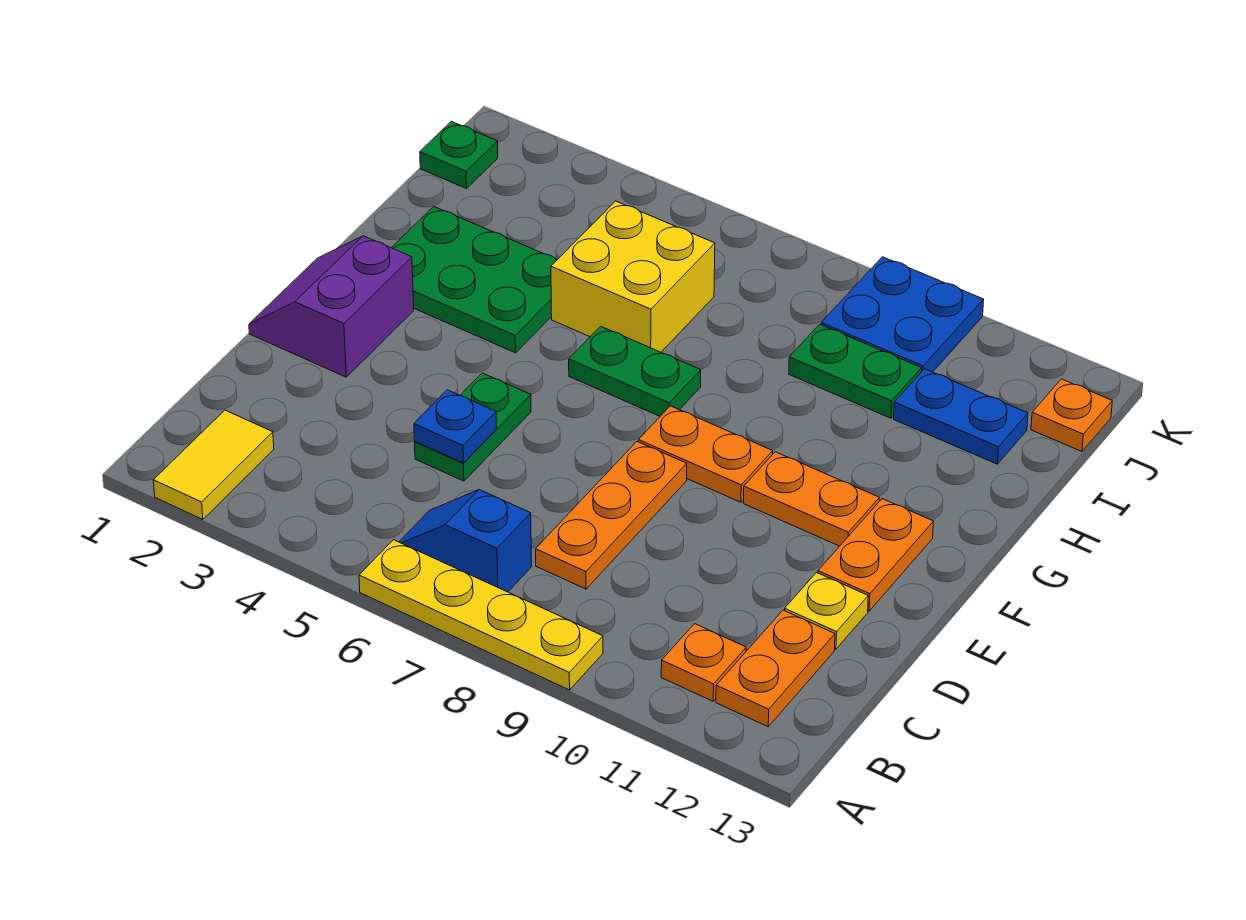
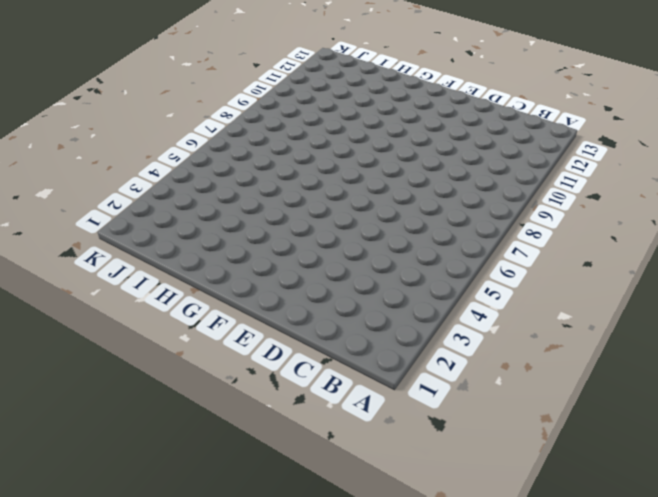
none -> yellow 1x2 tile [153,410,274,520]
none -> yellow 1x4 plate [359,540,603,690]
none -> blue 1x2 slope [399,490,532,592]

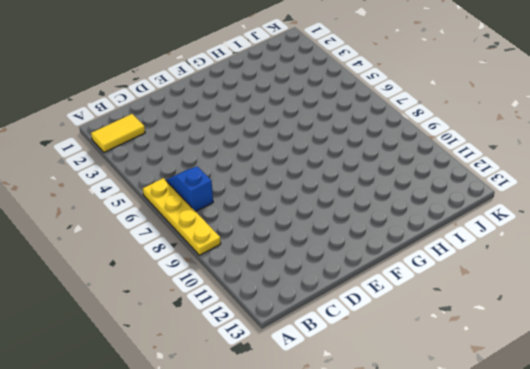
none -> orange 1x1 plate [661,624,746,701]
none -> orange 1x2 plate [716,610,835,727]
none -> orange 1x3 plate [536,442,687,589]

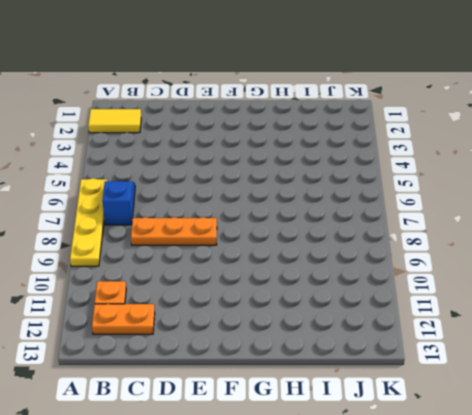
none -> green 1x2 plate [414,373,531,481]
none -> yellow 1x1 plate [785,573,868,649]
none -> purple 2x2 slope [249,236,414,377]

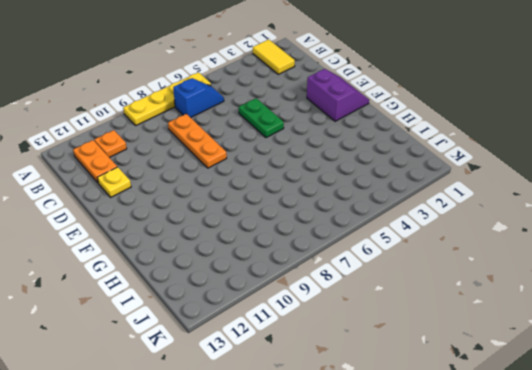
none -> orange 1x2 plate [818,499,934,611]
none -> orange 1x2 plate [638,406,773,502]
none -> orange 1x2 plate [744,452,879,546]

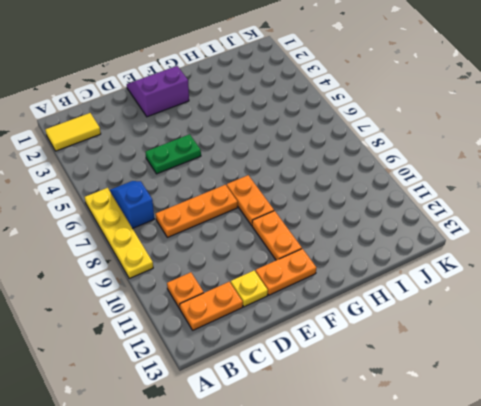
none -> green 2x3 plate [392,207,557,353]
none -> green 1x2 plate [569,326,701,416]
none -> yellow 2x2 brick [551,201,715,352]

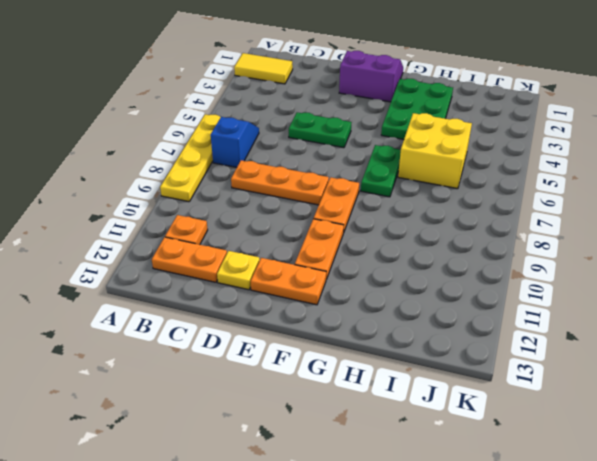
none -> green 1x2 plate [789,324,922,418]
none -> blue 1x2 plate [894,369,1028,464]
none -> green 1x1 plate [420,121,498,189]

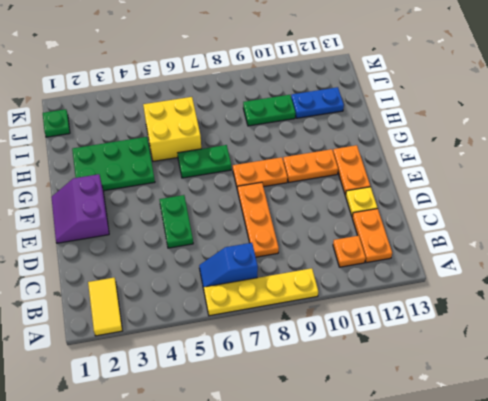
none -> blue 2x2 plate [821,257,984,372]
none -> orange 1x1 plate [1031,379,1112,451]
none -> blue 1x1 plate [414,390,497,463]

